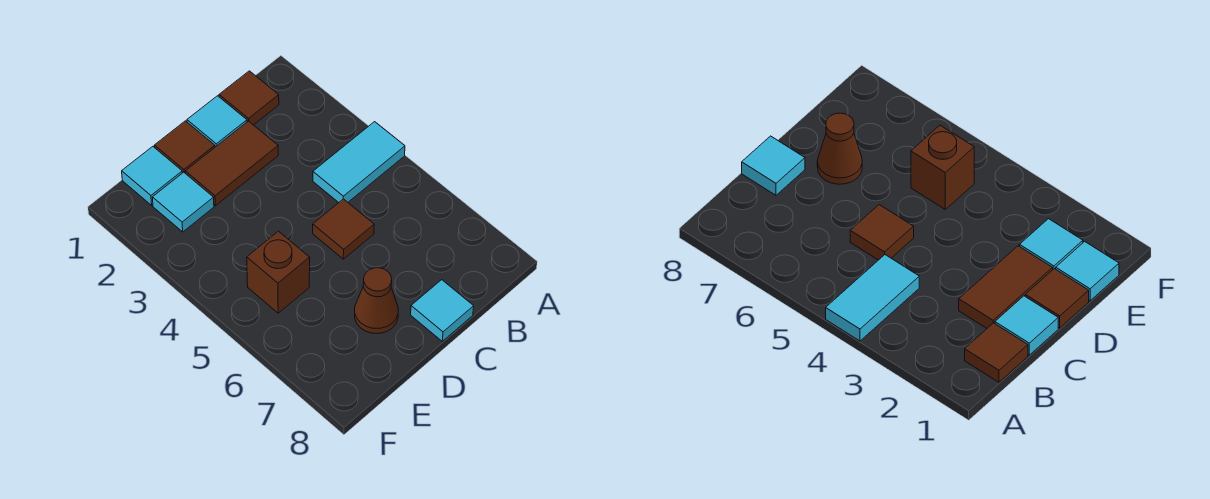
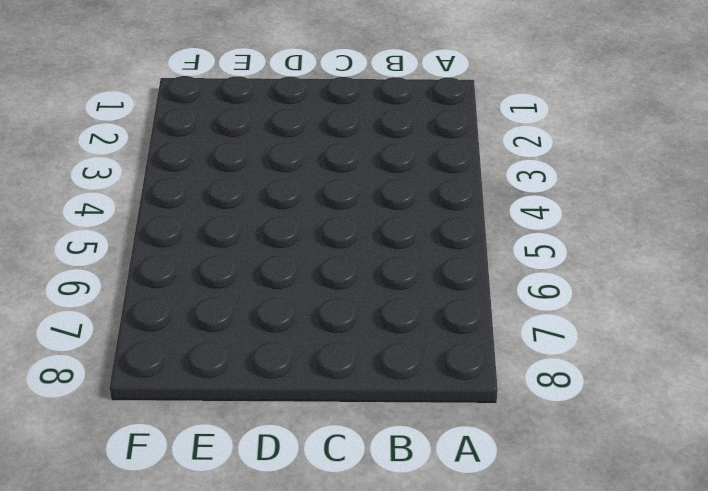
none -> cyan 1x2 tile [313,122,405,203]
none -> brown 1x1 tile [219,71,279,125]

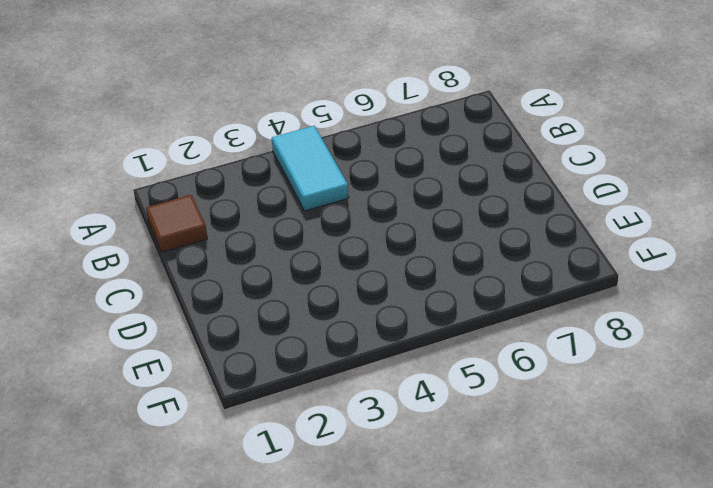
none -> cyan 1x1 tile [187,96,247,147]
none -> brown 1x2 tile [185,121,278,206]

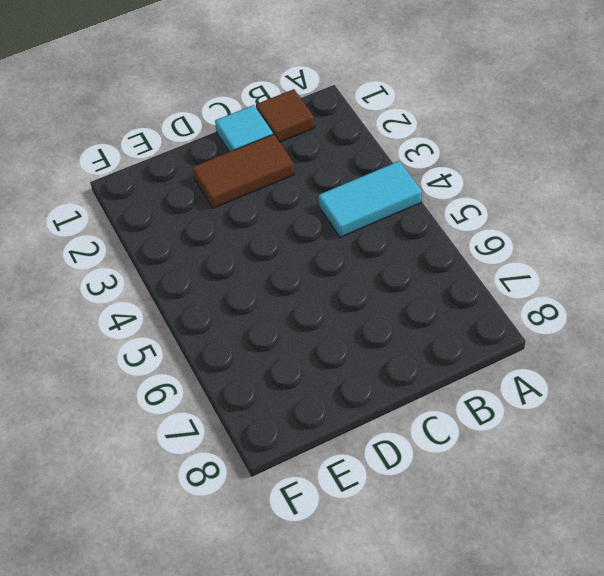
none -> brown 1x1 tile [313,199,374,259]
none -> cyan 1x1 tile [411,280,474,341]

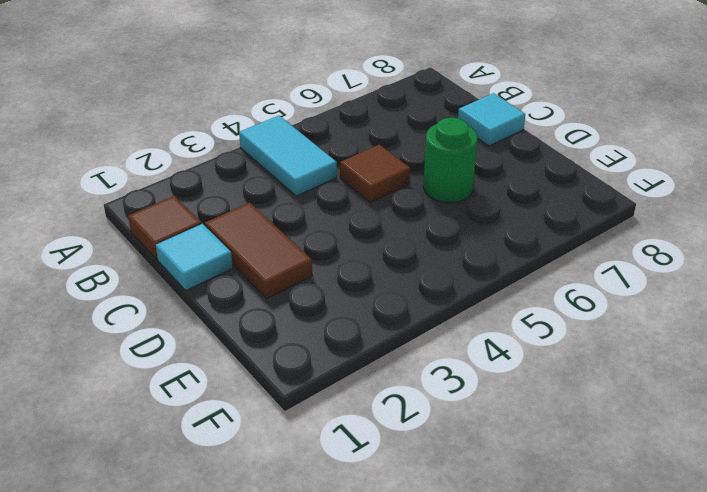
green 1x1 round brick [423,118,478,203] -> none
none -> brown 1x1 tile [154,121,215,173]
none -> brown 1x1 cone [355,268,398,333]

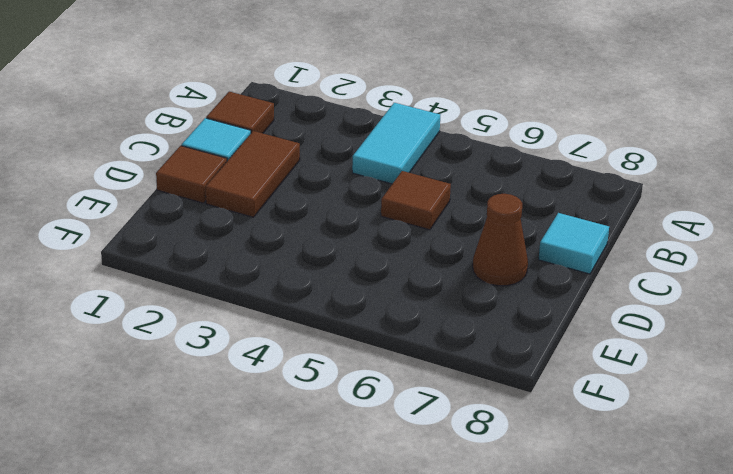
none -> cyan 1x1 tile [122,147,182,205]
none -> cyan 1x1 tile [152,172,214,232]

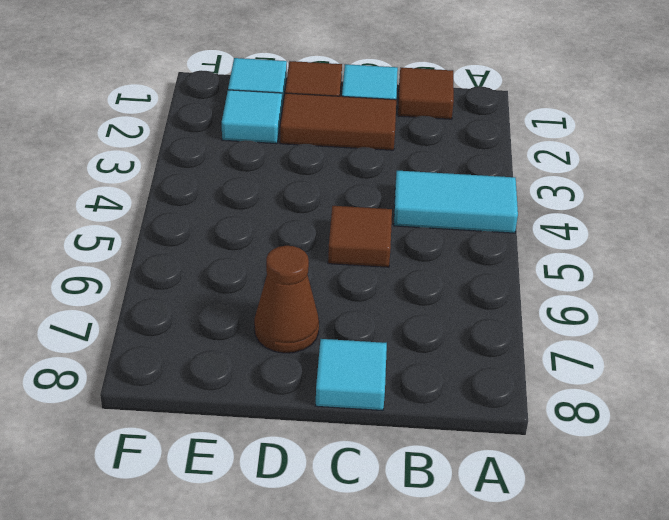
none -> brown 1x1 brick [247,231,310,313]

